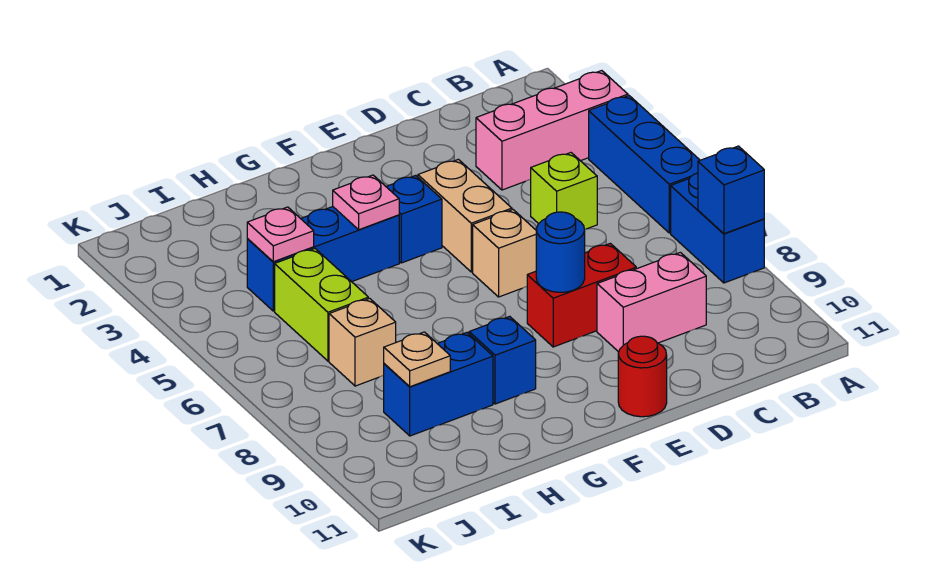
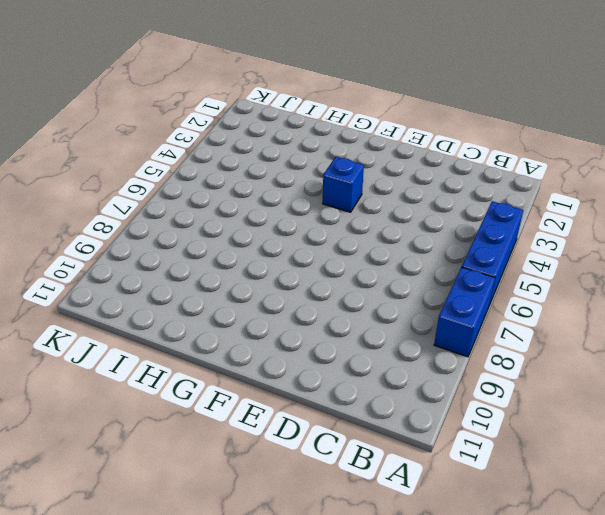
none -> pink 1x3 brick [476,71,628,190]
none -> lime 1x1 brick [531,153,597,230]
none -> pink 1x2 brick [597,252,706,352]

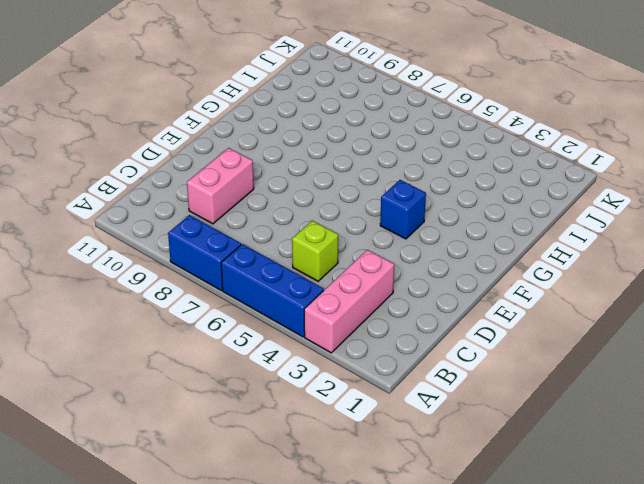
none -> red 1x2 brick [527,243,636,347]
none -> tan 1x2 brick [418,159,512,272]
none -> tan 1x1 brick [473,210,536,297]

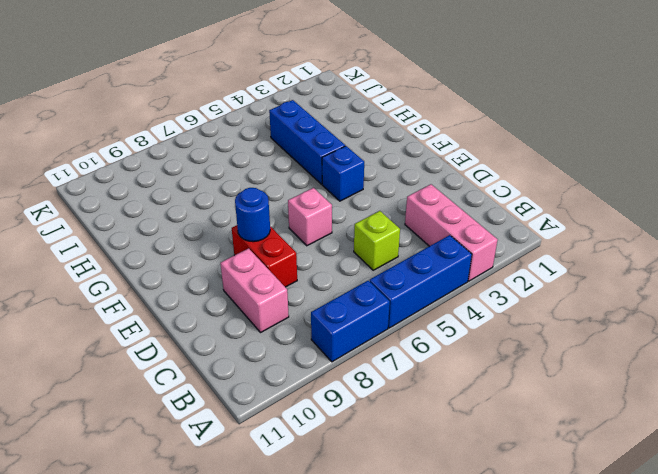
pink 1x1 brick [288,188,332,246] -> tan 1x1 brick [473,210,536,297]
none -> tan 1x2 brick [418,159,512,272]
none -> red 1x1 round brick [618,336,667,417]
none -> blue 1x1 brick [469,316,536,404]

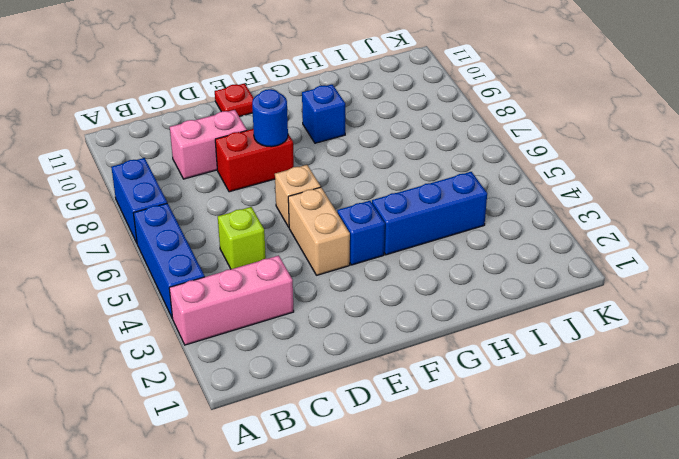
red 1x1 plate [215,83,254,117] -> red 1x1 round brick [618,336,667,417]
none -> blue 1x2 brick [384,333,493,436]
none -> lime 1x2 brick [275,249,368,361]
none -> tan 1x1 brick [329,298,396,386]

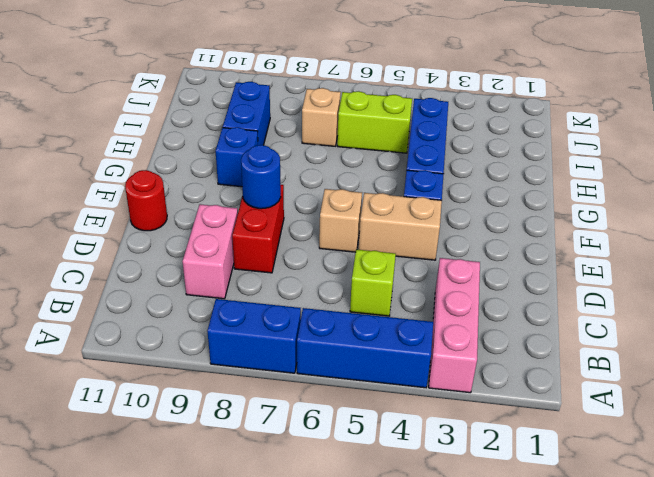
none -> blue 1x1 brick [698,146,764,234]
none -> pink 1x1 plate [333,175,399,230]
none -> pink 1x1 plate [247,207,314,262]

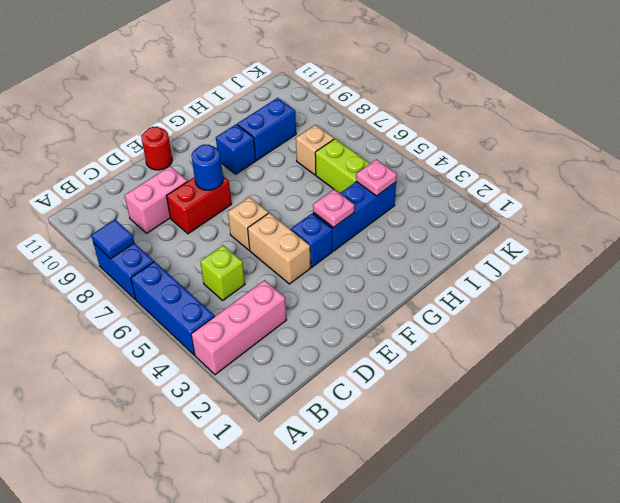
blue 1x1 tile [91,220,134,259] -> blue 1x1 brick [698,146,764,234]
none -> tan 1x1 plate [384,332,450,387]

